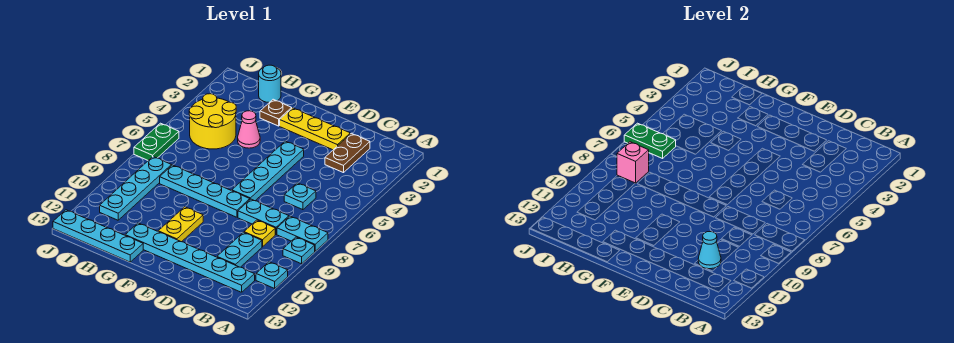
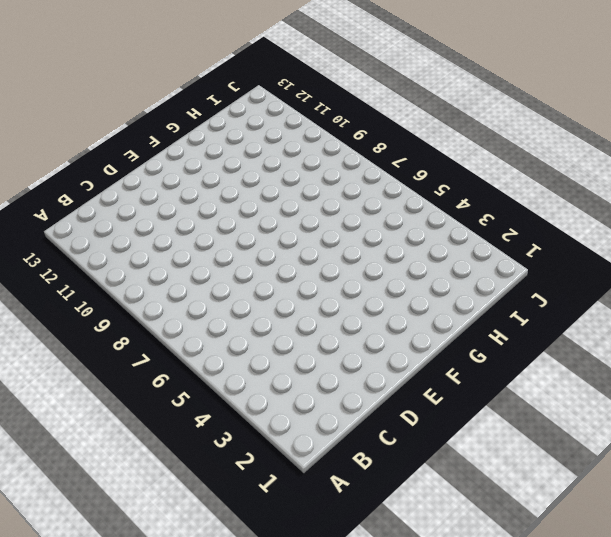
none -> cyan 1x2 plate [277,216,328,251]
none -> cyan 1x1 plate [283,237,315,264]
none -> cyan 1x1 plate [256,262,288,288]

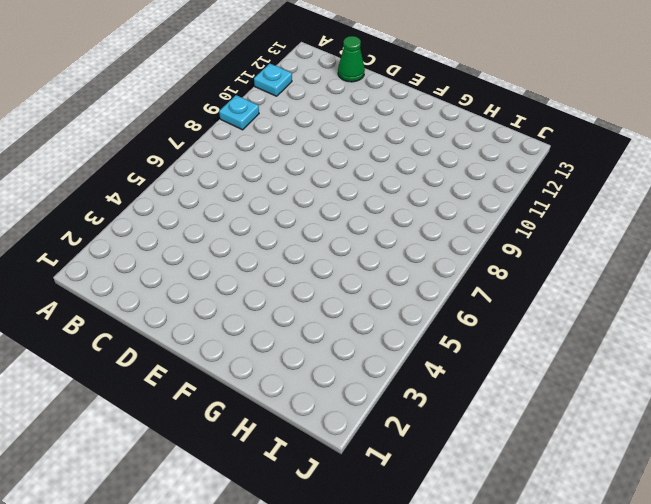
green 1x1 cone [338,36,365,82] -> none
none -> cyan 1x2 plate [277,216,328,251]
none -> cyan 1x6 plate [125,223,255,292]
none -> brown 1x2 plate [325,133,370,173]

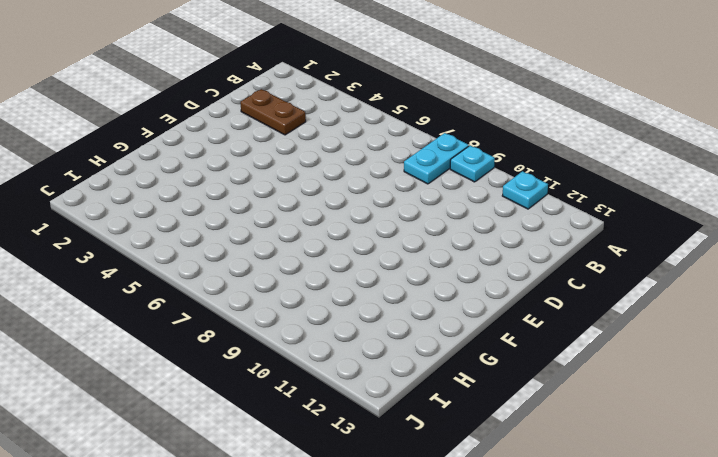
none -> cyan 1x6 plate [125,223,255,292]
none -> cyan 1x1 plate [284,183,316,210]
none -> cyan 1x2 plate [238,199,289,234]

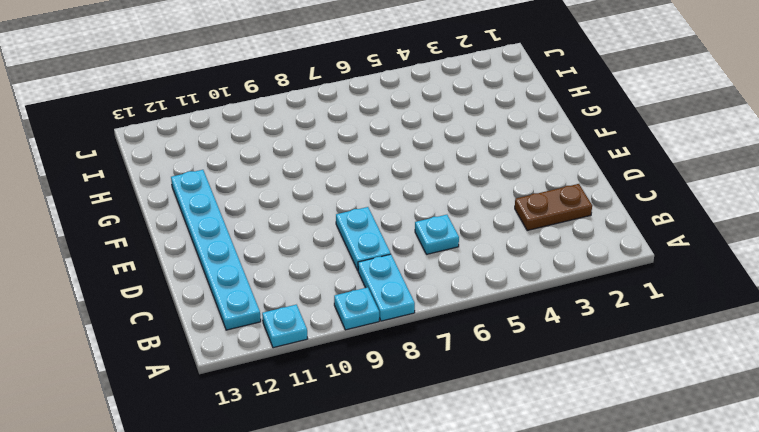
none -> yellow 1x1 plate [244,220,275,247]
none -> cyan 1x2 plate [217,232,262,267]
none -> yellow 1x3 plate [280,108,350,150]

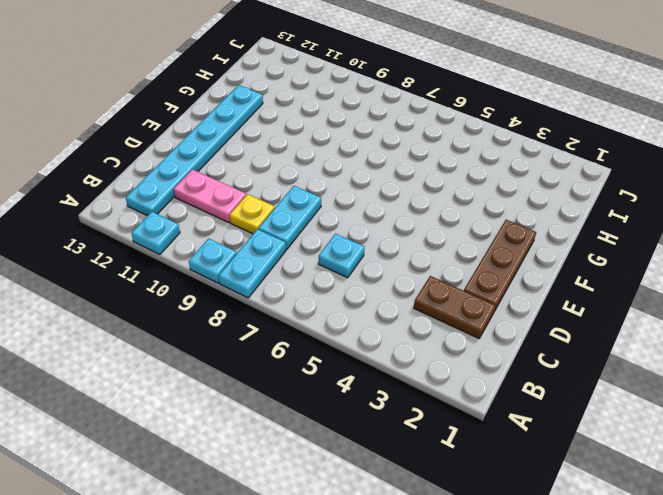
pink 1x2 plate [174,169,246,223] -> cyan 1x2 plate [217,232,262,267]
brown 1x3 plate [464,220,536,311] -> yellow 1x3 plate [280,108,350,150]
none -> cyan 1x4 plate [232,141,304,201]
none -> cyan 1x4 plate [160,165,250,217]
none -> yellow 1x2 plate [158,207,203,242]

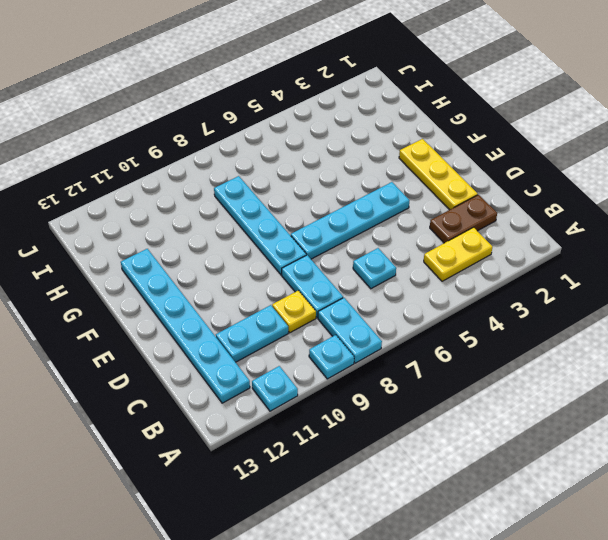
yellow 1x2 plate [424,227,492,281] -> yellow 1x2 plate moved to [158,207,203,242]
none -> brown 1x1 plate [260,99,292,126]
none -> pink 1x1 cone [238,111,260,148]
none -> cyan 1x4 plate [53,210,143,262]

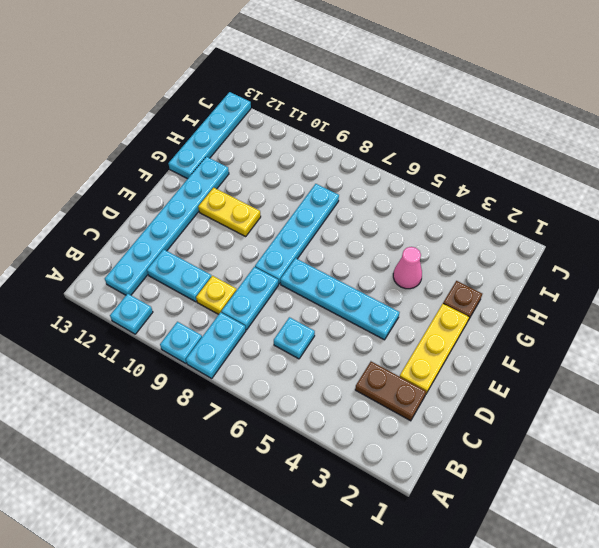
none -> cyan 1x1 round brick [259,65,281,102]
none -> yellow 2x2 round brick [189,94,236,149]
none -> cyan 1x4 plate [100,157,172,220]

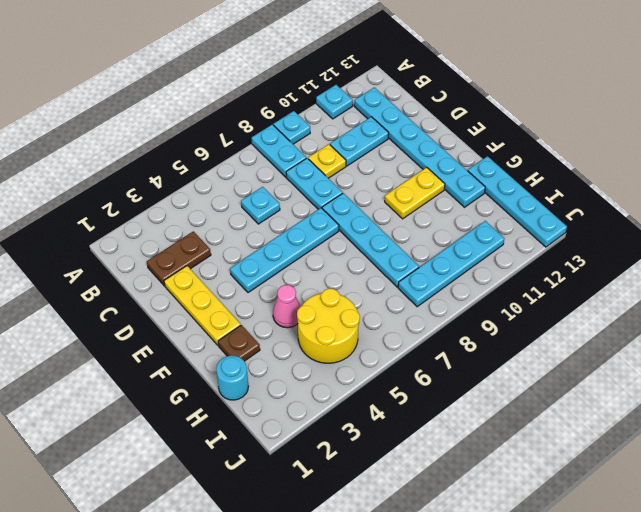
none -> green 1x2 plate [134,123,179,160]
none -> cyan 1x1 cone [698,232,721,269]
none -> green 1x2 plate [624,123,676,158]

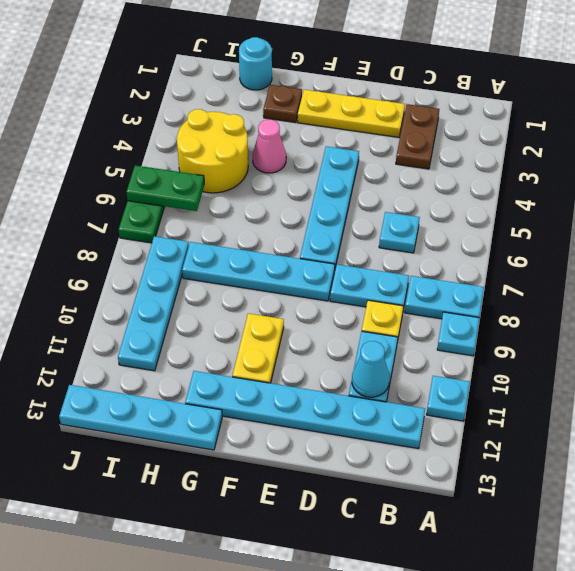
none -> pink 1x1 brick [617,142,649,183]

